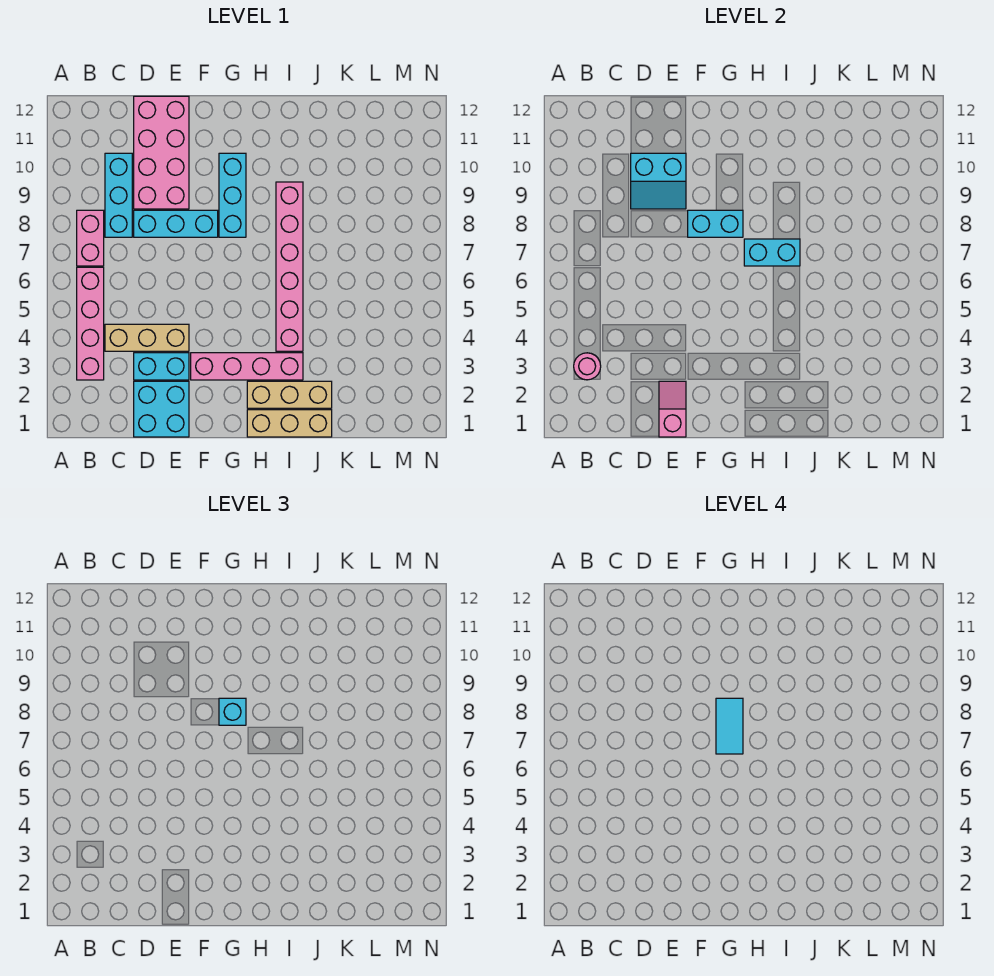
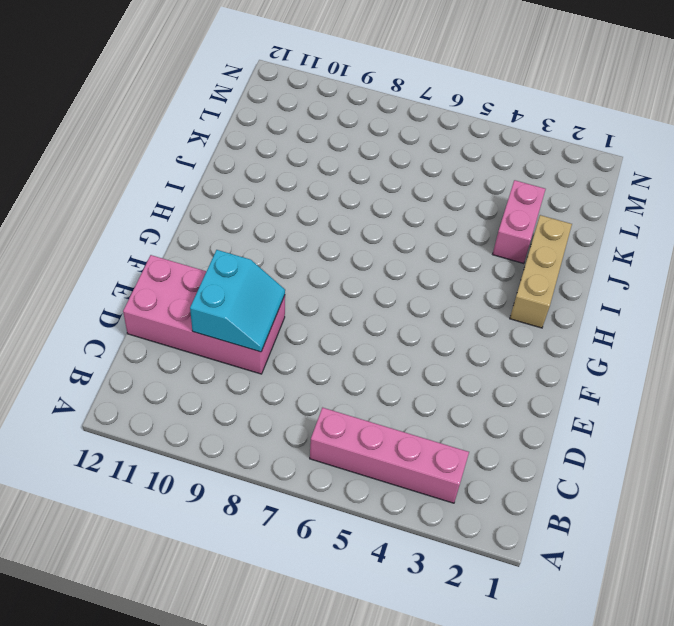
pink 1x2 brick [493,180,546,264] -> pink 1x2 brick turned to [77,210,104,266]
none -> tan 1x3 brick [105,324,189,351]
none -> cyan 1x3 brick [105,153,132,237]
none -> cyan 2x2 brick [134,381,189,437]

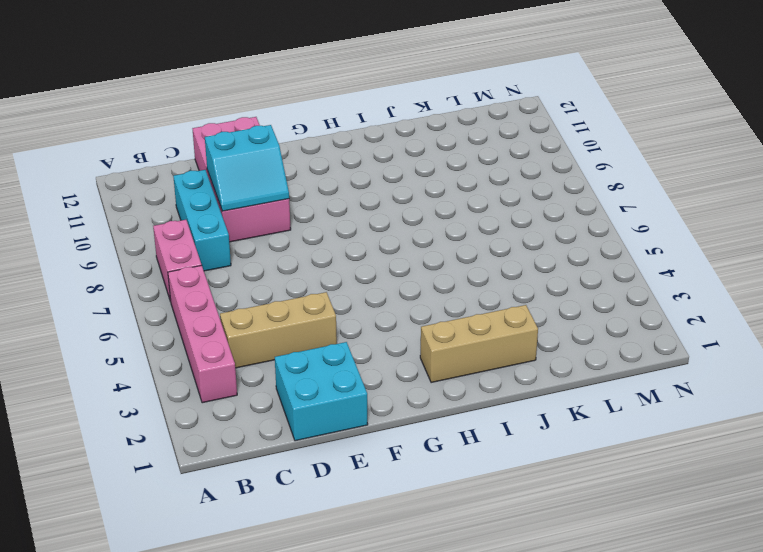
none -> cyan 1x2 brick [134,353,189,380]
none -> cyan 1x3 brick [134,210,218,237]
none -> pink 1x4 brick [191,353,303,380]

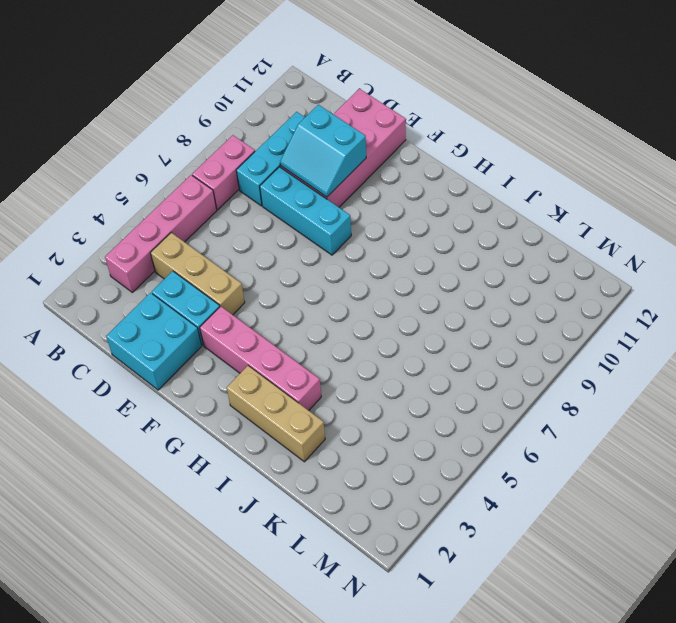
none -> cyan 1x3 brick [219,153,246,237]
none -> tan 1x3 brick [247,410,332,437]
none -> pink 1x6 brick [276,182,303,351]

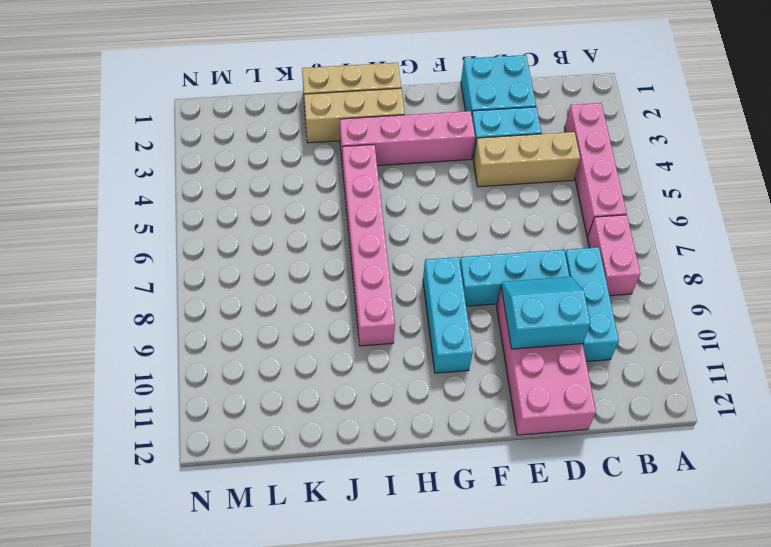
none -> pink 1x1 round brick [574,353,601,380]
none -> pink 1x2 slope [659,381,686,437]
none -> cyan 1x2 brick [688,210,743,237]

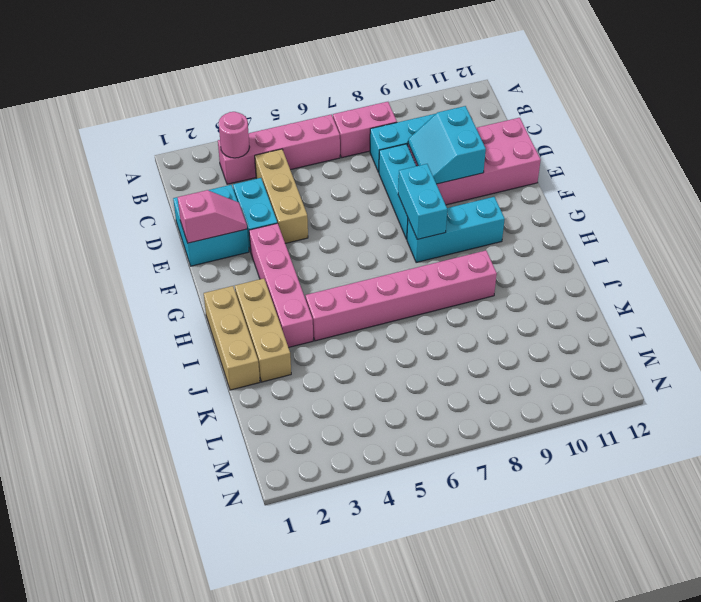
none -> cyan 1x2 brick [744,239,800,266]
none -> cyan 1x1 brick [219,698,246,725]
none -> cyan 1x2 tile [716,698,743,754]

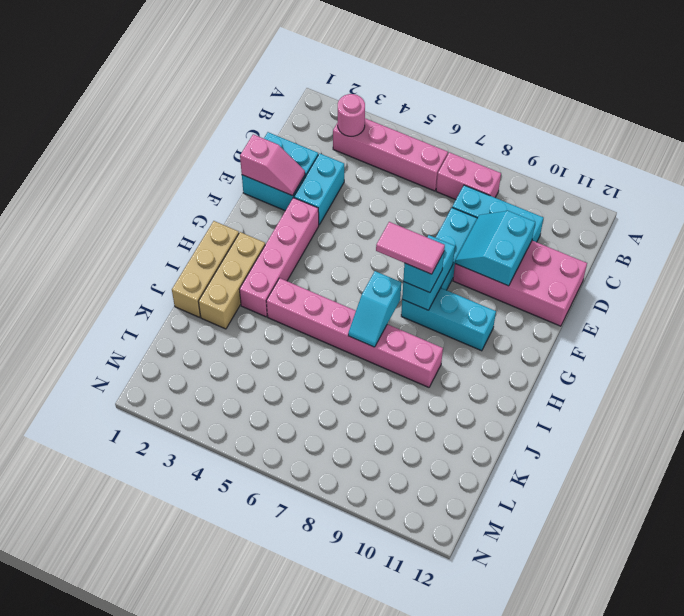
pink 1x2 tile [376,222,445,274] -> cyan 1x2 tile [716,698,743,754]
cyan 1x2 slope [348,271,401,347] -> cyan 1x2 brick [744,239,800,266]
none -> tan 1x3 brick [105,324,189,351]

